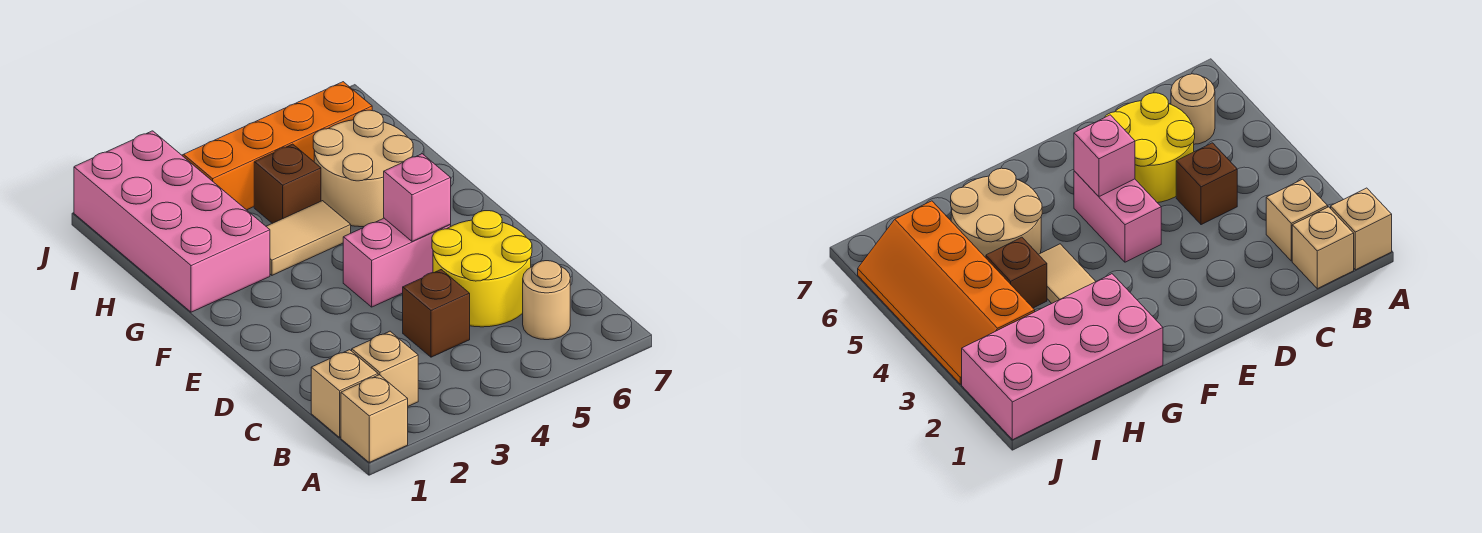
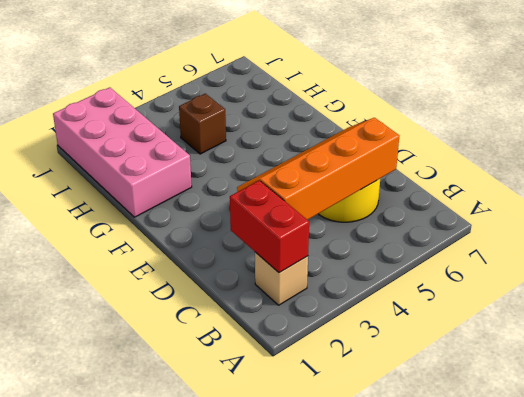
red 1x2 brick [230,180,309,273] -> none
orange 2x4 slope [237,118,399,220] -> orange 2x4 slope moved to [182,82,372,210]
none -> tan 1x1 brick [341,375,408,462]
none -> tan 1x1 brick [311,350,378,437]
none -> tan 1x1 round brick [523,261,570,340]

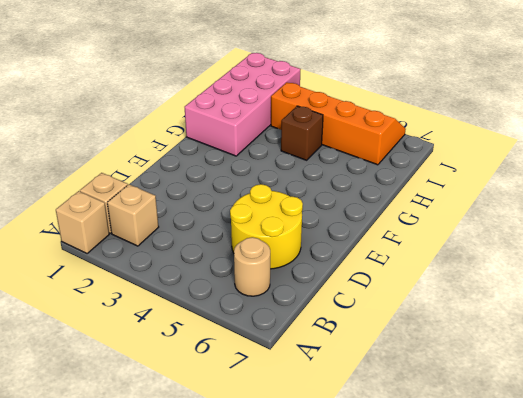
none -> brown 1x1 brick [403,270,470,357]
none -> pink 1x2 brick [343,218,451,307]
none -> tan 1x2 tile [266,201,351,275]

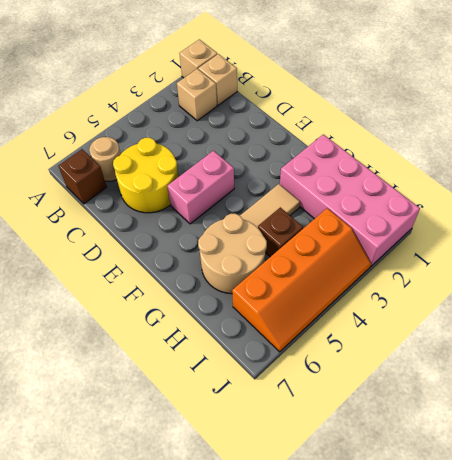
brown 1x1 brick [59,149,107,204] -> brown 1x1 brick moved to [403,270,470,357]
none -> pink 1x1 brick [384,154,451,242]

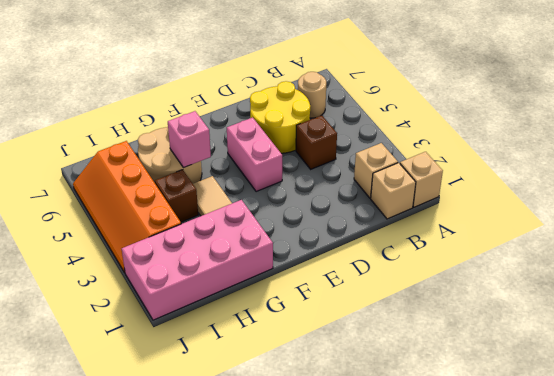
pink 1x1 brick [168,111,211,168] -> pink 1x1 brick moved to [384,154,451,242]

